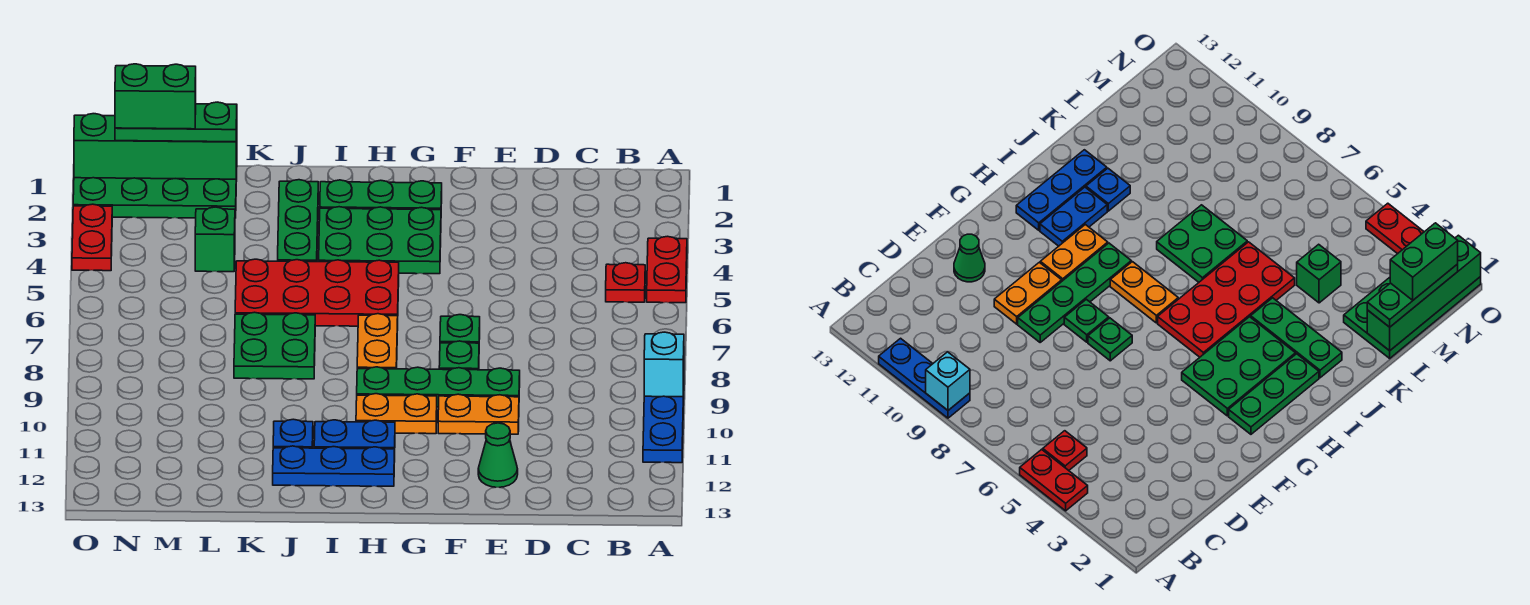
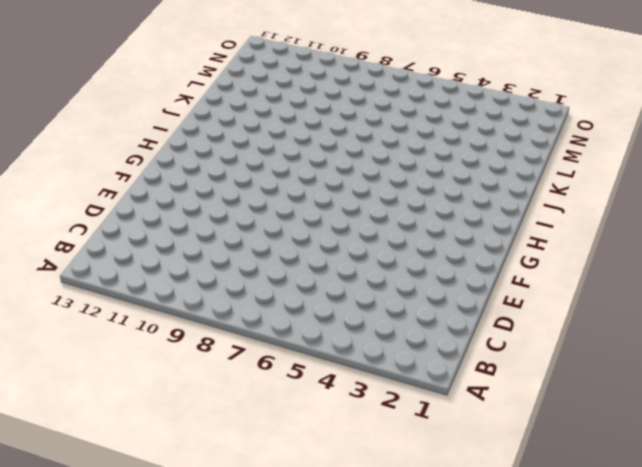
none -> red 1x2 plate [647,236,687,303]
none -> blue 1x3 plate [643,393,684,463]
none -> red 1x1 plate [606,263,645,302]

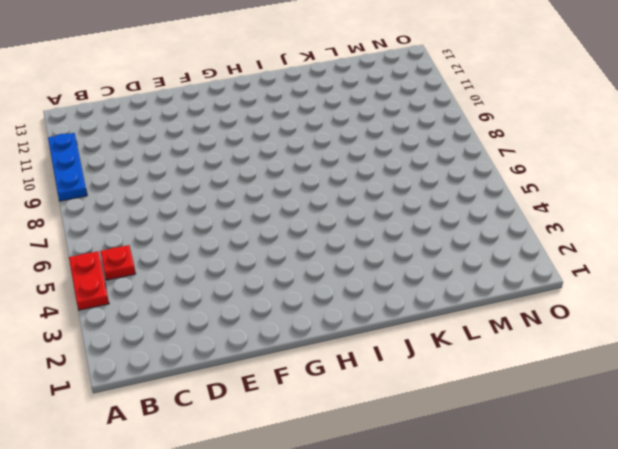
none -> green 1x4 plate [357,367,520,407]
none -> orange 1x2 plate [438,394,519,434]
none -> green 1x1 cone [478,423,518,487]

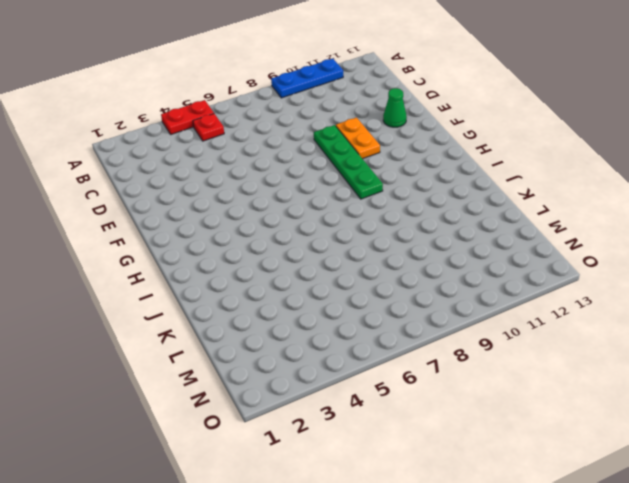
none -> green 1x1 plate [440,315,480,343]
none -> green 1x1 plate [439,341,479,370]
none -> green 1x3 plate [320,180,442,210]

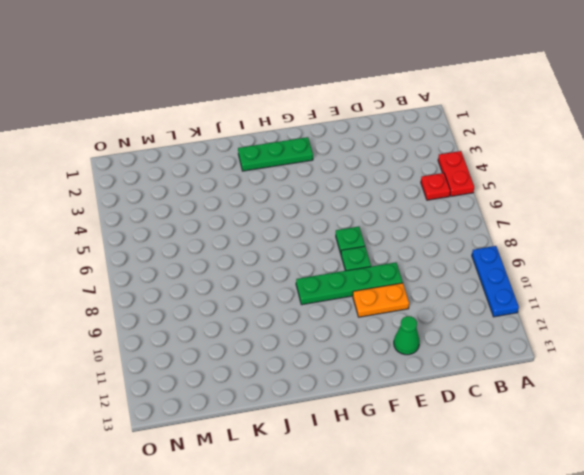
none -> green 2x3 plate [319,207,441,274]
none -> orange 1x2 plate [356,394,437,434]
none -> red 2x4 plate [235,259,399,326]

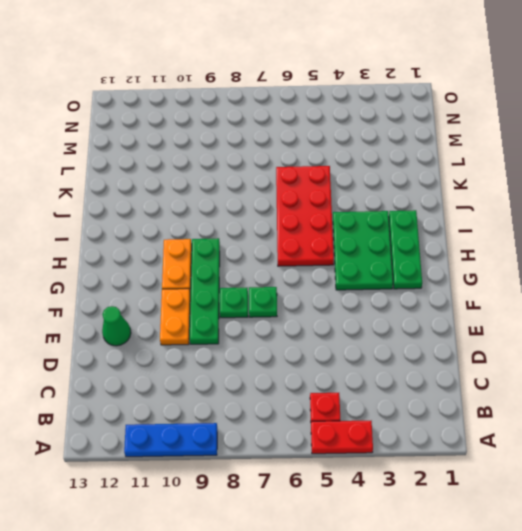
none -> orange 1x2 plate [357,314,398,369]
none -> blue 1x2 plate [314,420,395,449]
none -> blue 1x3 plate [273,446,395,486]

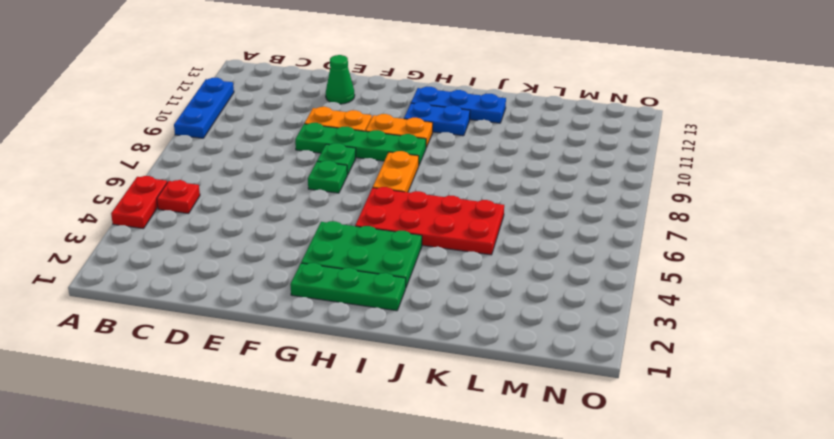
none -> green 1x3 plate [278,180,318,262]
none -> green 2x2 plate [234,312,315,379]
none -> blue 1x1 plate [273,419,313,448]

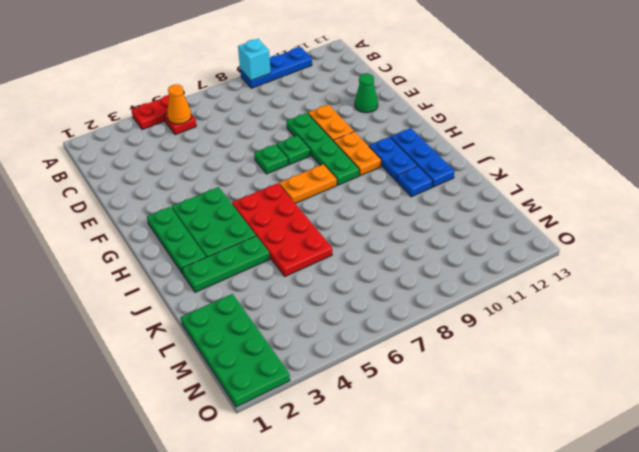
orange 1x1 cone [167,84,191,124] -> none
none -> green 2x2 plate [234,312,315,379]
none -> green 1x1 brick [195,207,235,272]
none -> red 1x2 plate [72,204,112,271]

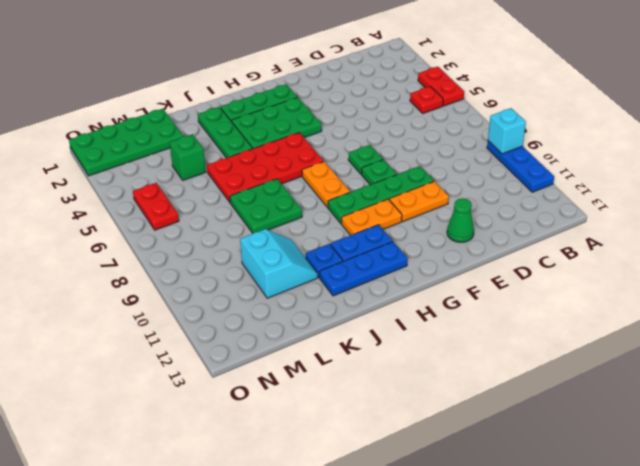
cyan 2x2 slope [240,229,318,298] -> none
red 1x2 plate [133,183,179,230] -> red 1x2 plate moved to [72,204,112,271]
none -> green 1x4 brick [74,114,237,179]
none -> green 1x3 plate [115,102,237,142]
none -> green 1x2 brick [115,64,196,129]

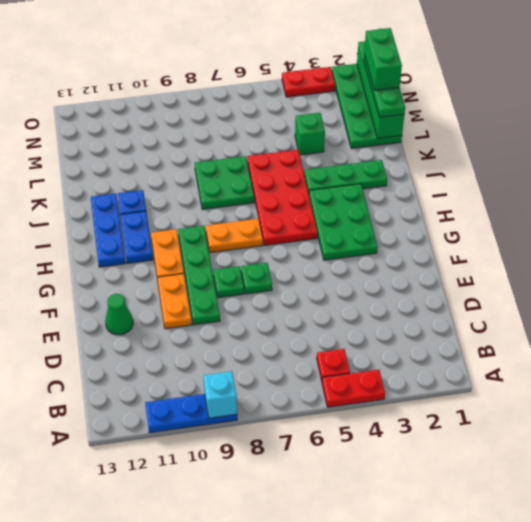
none -> green 1x3 plate [320,180,442,210]

